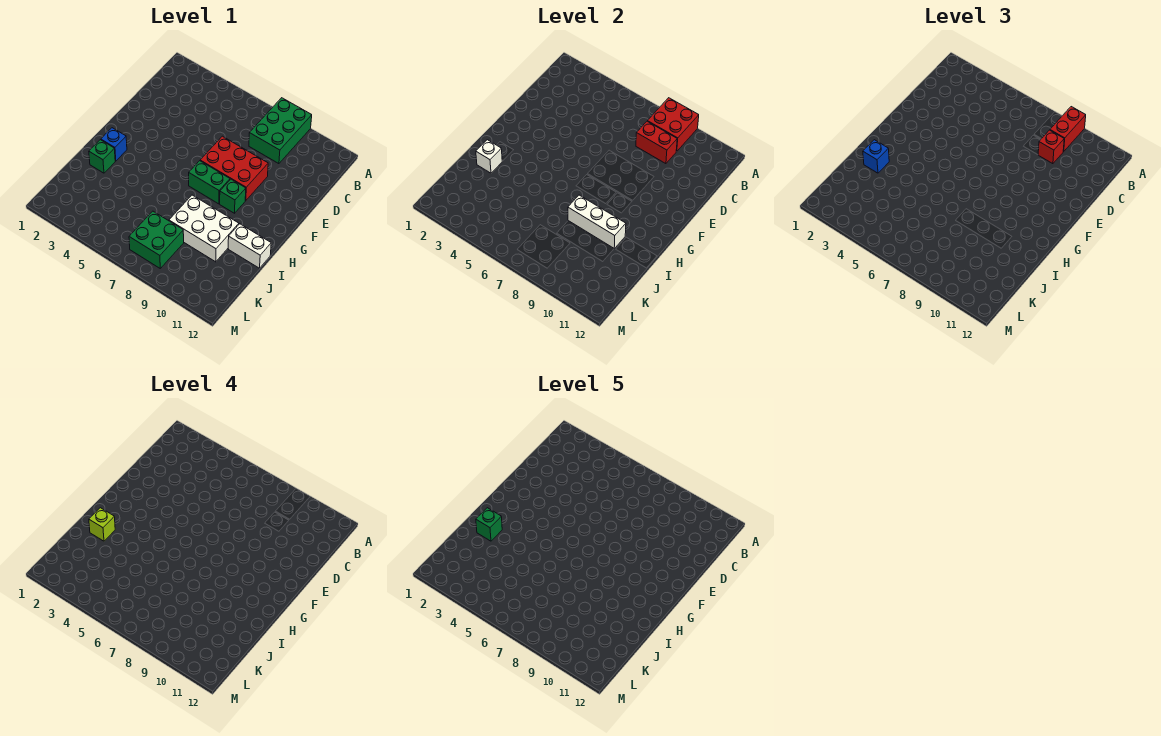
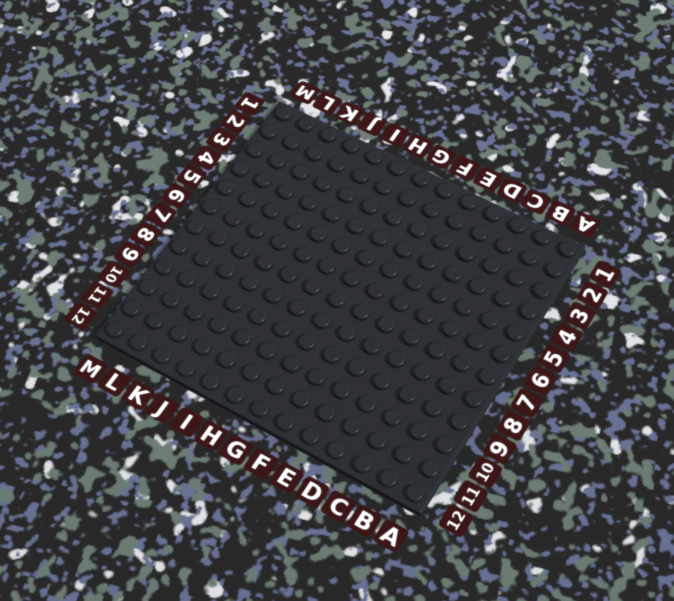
none -> green 2x3 brick [249,98,312,164]
none -> red 2x3 brick [200,136,268,201]
none -> green 1x2 brick [189,161,230,204]

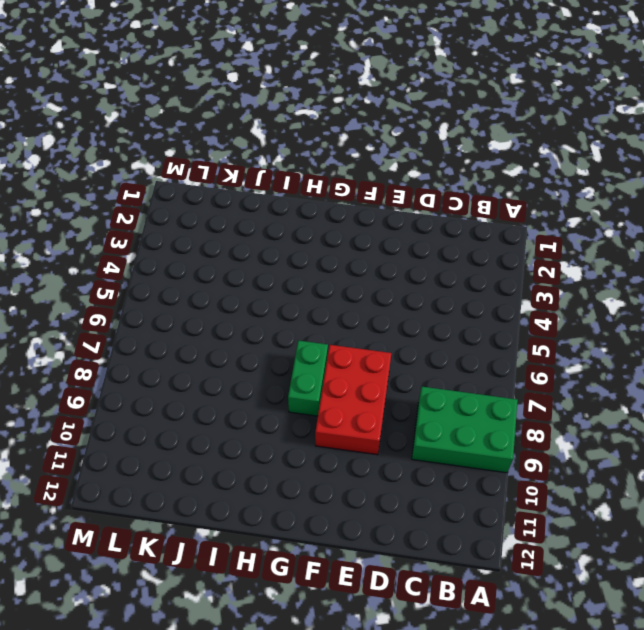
none -> green 1x1 brick [220,179,246,213]
none -> blue 1x1 brick [101,128,127,161]
none -> green 1x1 brick [89,140,115,173]

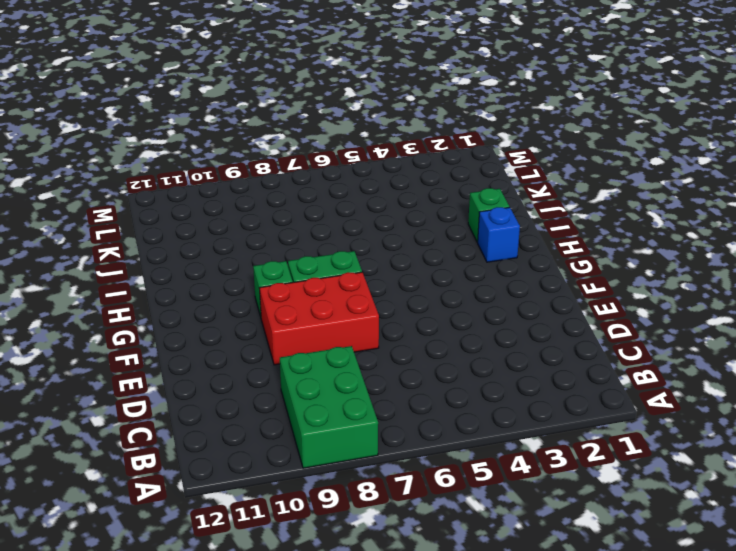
none -> white 2x3 brick [169,195,239,262]
none -> white 1x2 brick [228,224,271,268]
none -> green 2x2 brick [129,211,184,268]

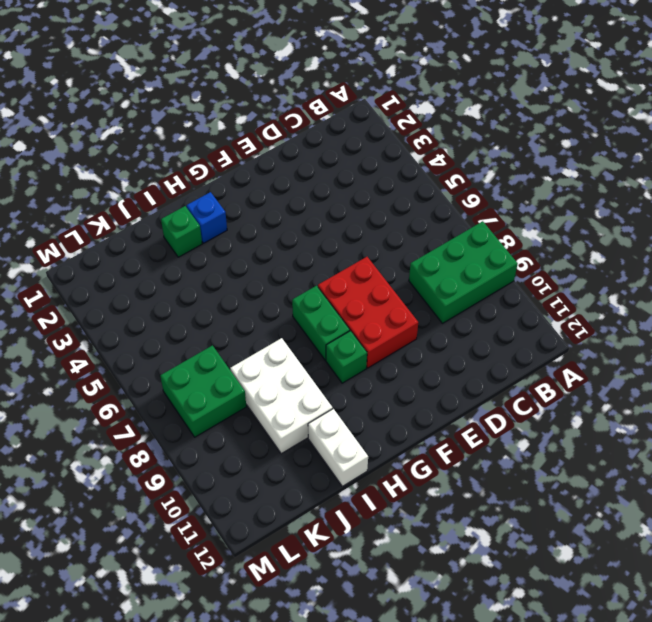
none -> red 2x2 brick [648,98,699,151]
none -> red 1x2 brick [636,121,677,164]
none -> white 1x1 brick [476,140,502,173]

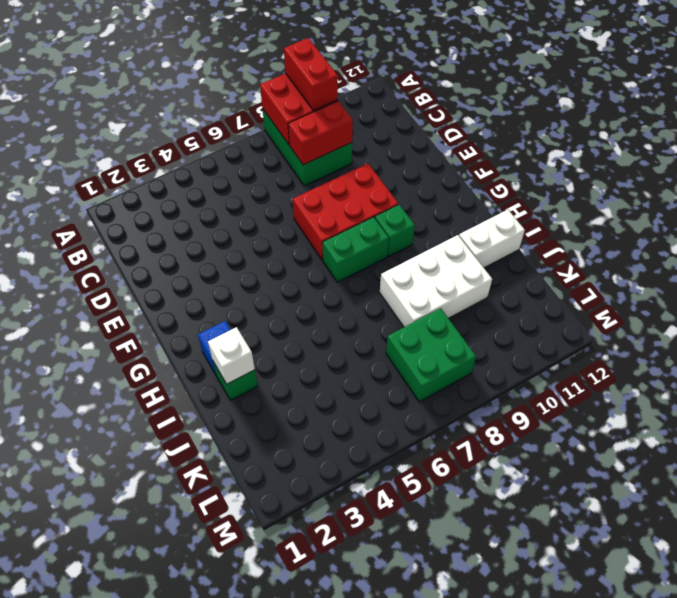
none -> white 1x3 brick [568,195,626,248]
none -> red 1x1 brick [1038,130,1064,164]
none -> blue 1x1 brick [863,140,889,173]

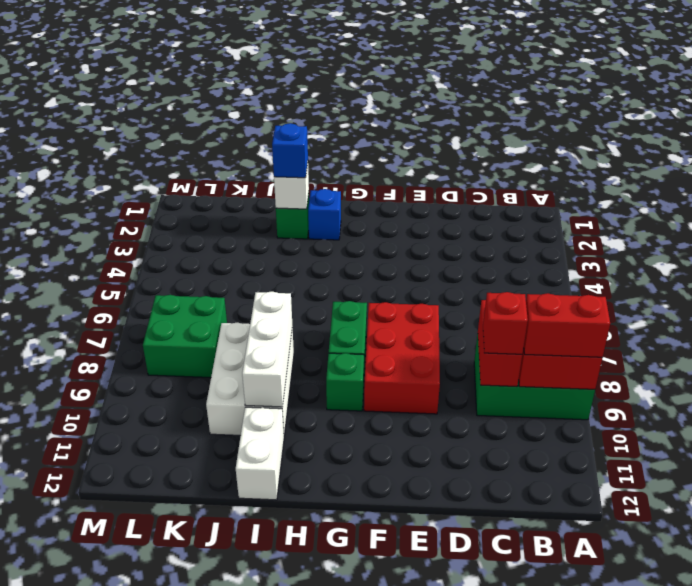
none -> lime 1x1 brick [89,508,115,541]
none -> green 1x1 brick [476,508,502,541]

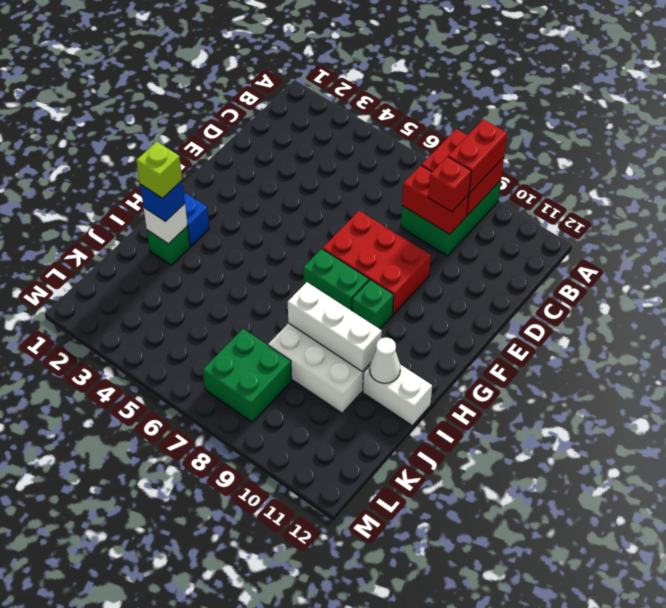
white 1x1 cone [370,338,400,383] -> none
none -> green 1x1 brick [476,508,502,541]

